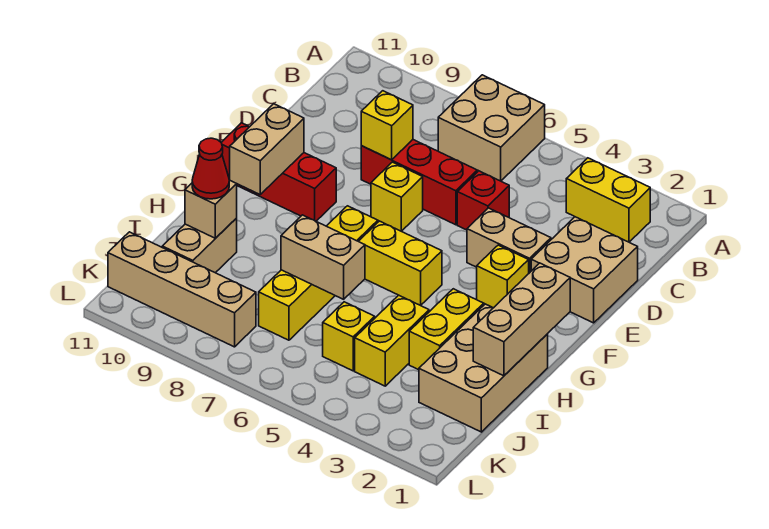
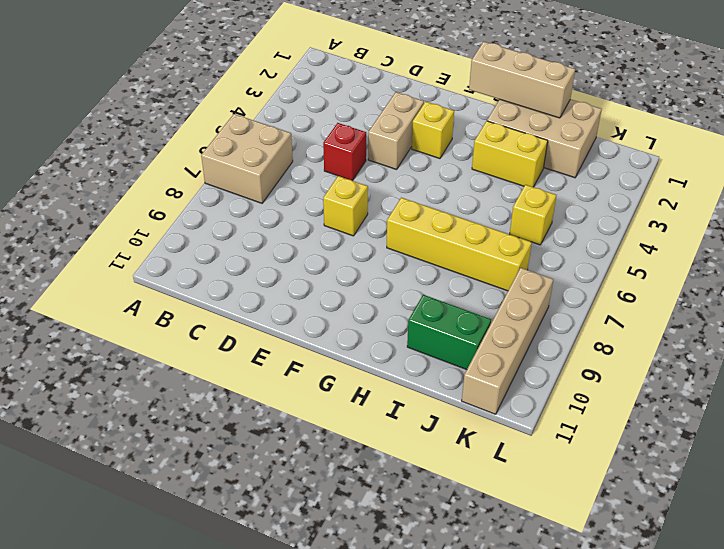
green 1x2 brick [407,295,491,370] -> tan 1x2 brick [162,218,237,273]
none -> yellow 1x2 brick [566,158,650,242]
none -> tan 2x2 brick [531,217,638,323]
none -> red 1x3 brick [361,140,477,225]

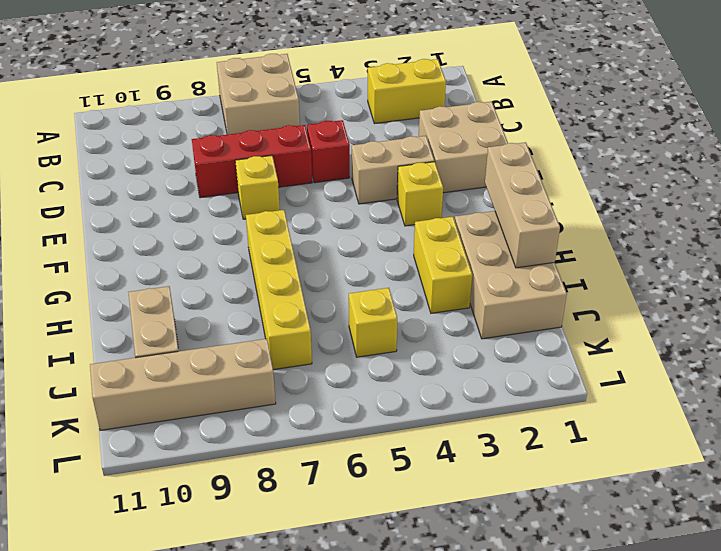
none -> red 1x3 brick [221,123,336,221]
none -> yellow 1x2 brick [359,221,442,305]
none -> yellow 1x2 brick [355,295,429,386]

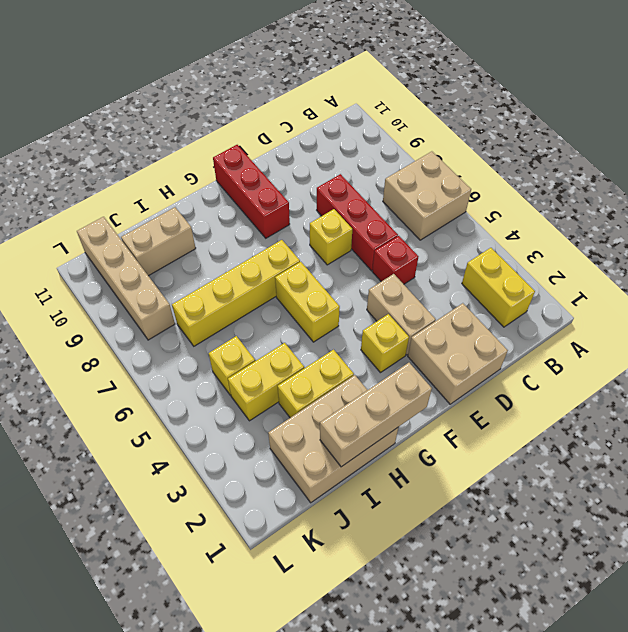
none -> yellow 1x1 brick [361,91,413,160]
none -> tan 1x2 brick [230,104,304,194]
none -> tan 1x2 brick [281,215,365,299]

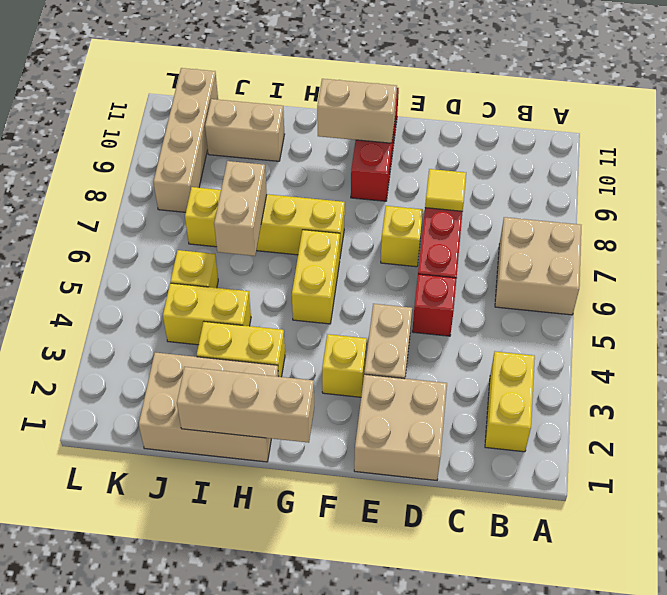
yellow 1x1 tile [425,169,466,211] -> yellow 1x1 brick [361,91,413,160]
none -> tan 1x1 brick [185,180,237,238]
none -> red 1x1 cone [192,138,229,199]

